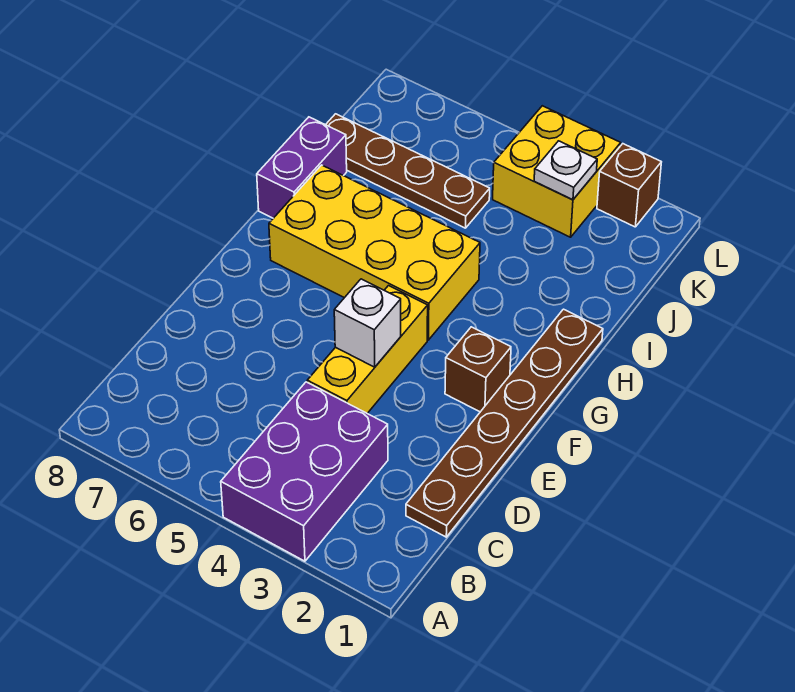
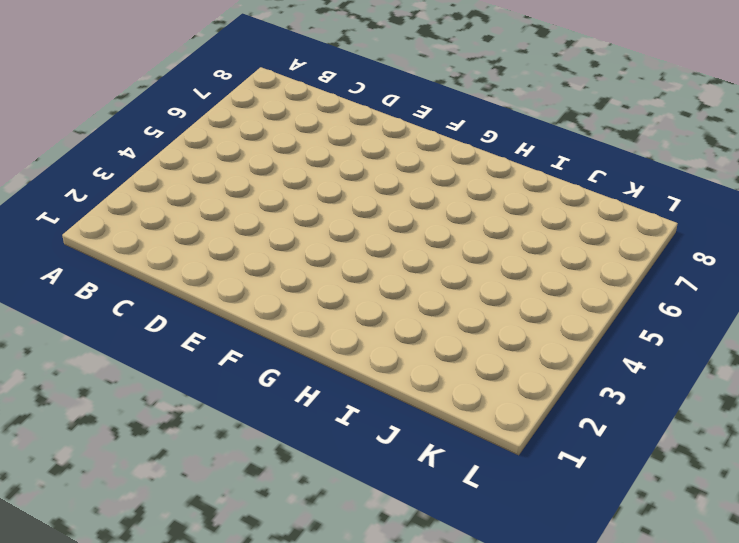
none -> purple 2x3 brick [221,382,388,561]
none -> brown 1x6 plate [406,309,603,537]

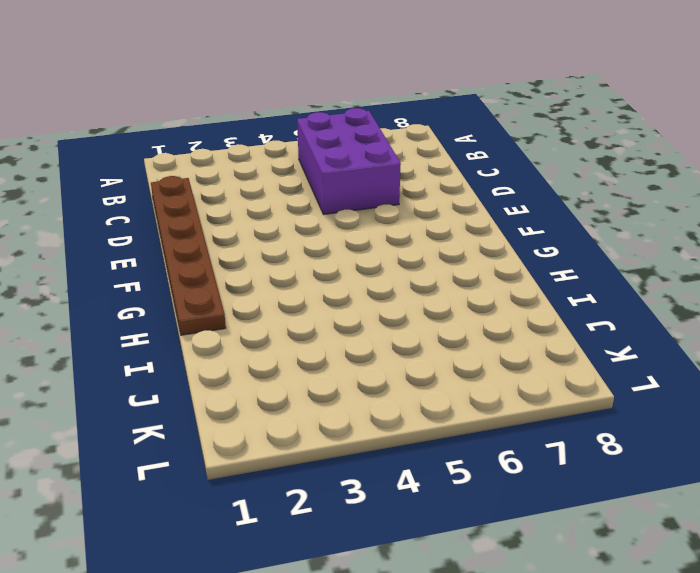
purple 2x3 brick [297,108,401,214] -> purple 2x3 brick moved to [221,382,388,561]
none -> yellow 1x3 brick [307,286,428,413]
none -> brown 1x1 brick [445,327,511,412]

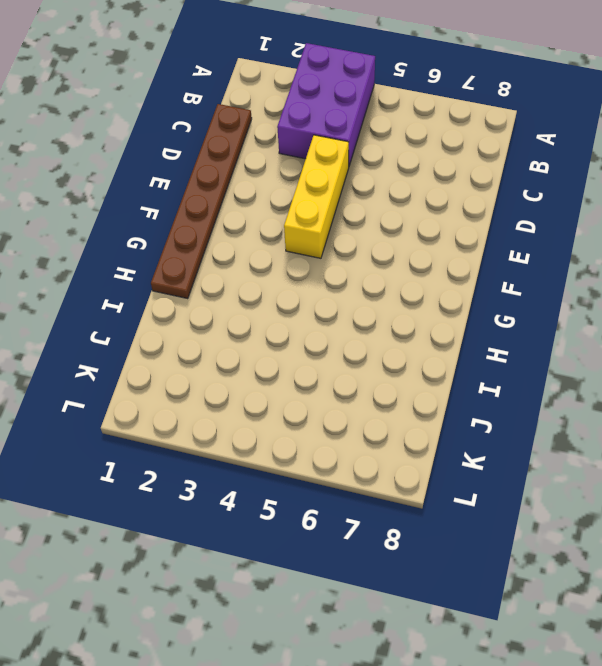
none -> brown 1x1 brick [445,327,511,412]
none -> yellow 2x4 brick [269,165,480,340]

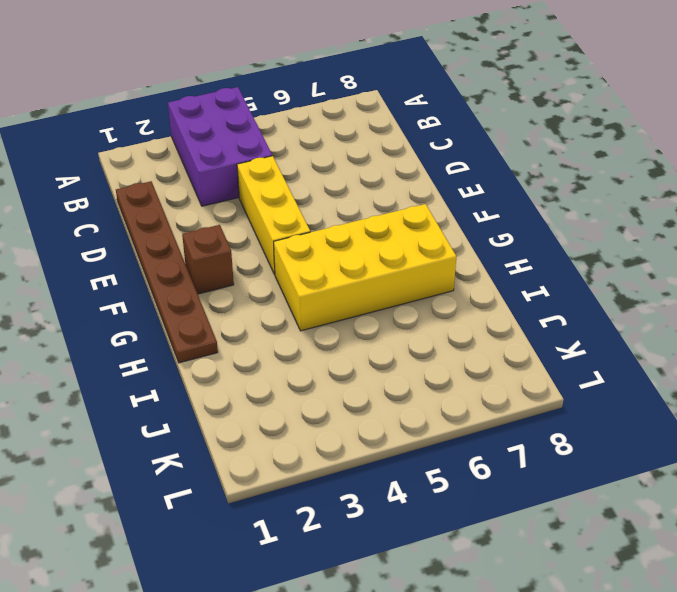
none -> purple 1x2 brick [257,117,347,218]
none -> brown 1x4 plate [326,114,490,228]

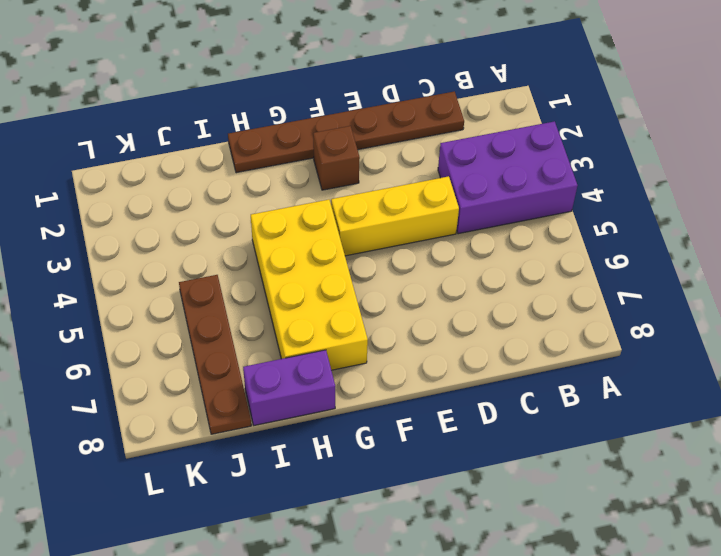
none -> yellow 2x2 brick [493,106,621,237]
none -> brown 1x1 brick [597,144,661,227]

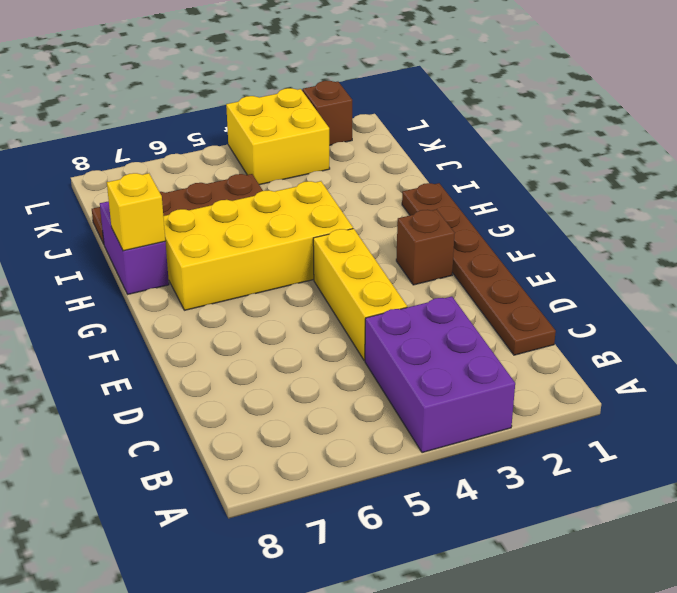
yellow 1x1 brick [107,173,165,251] -> none
none -> white 1x1 brick [334,279,401,367]
none -> white 1x1 plate [534,141,597,200]

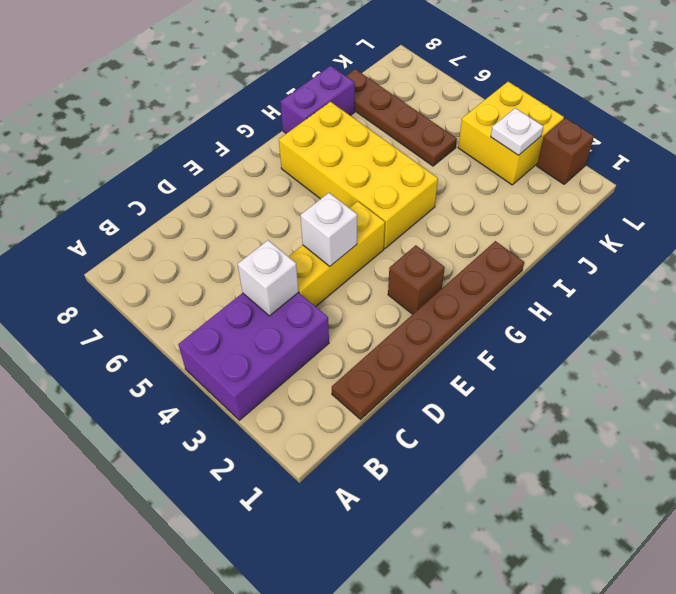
white 1x1 brick [238,240,299,316] -> none

